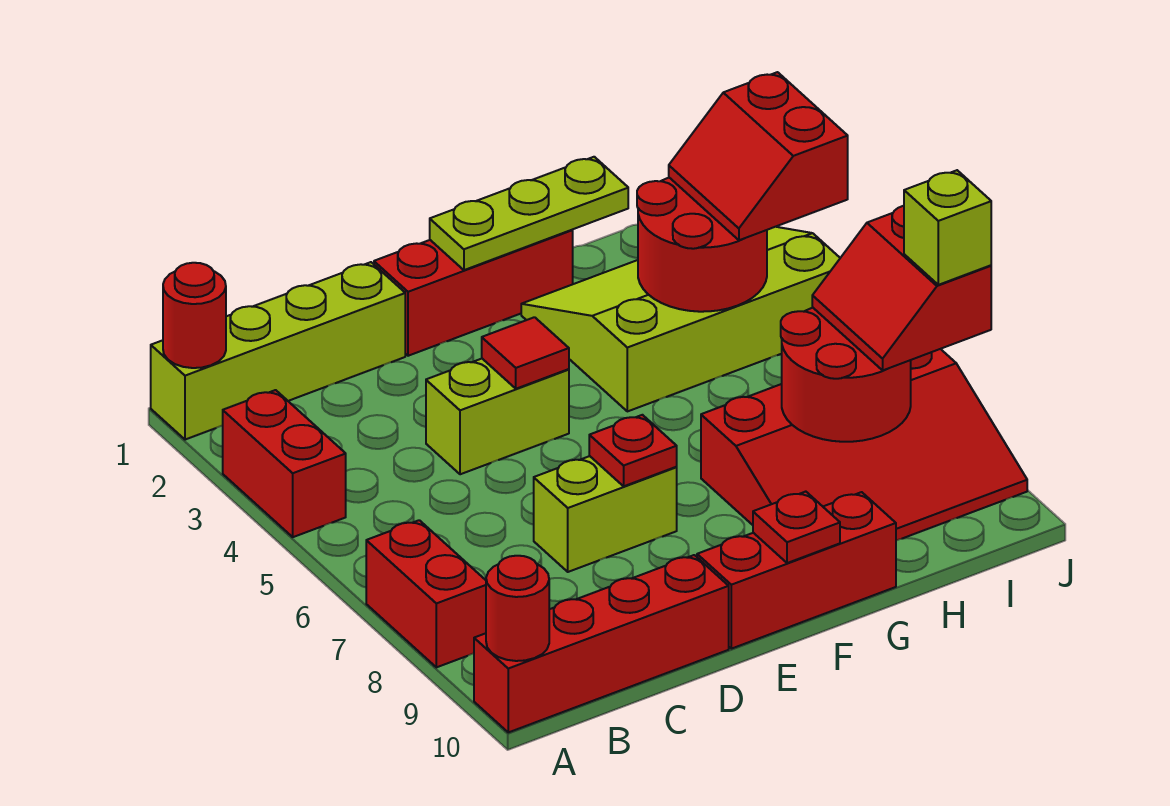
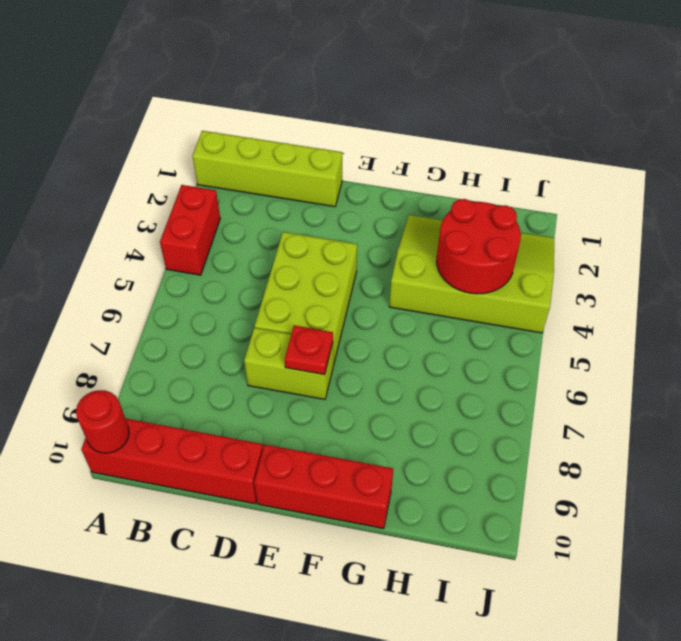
lime 2x3 brick [255,232,357,365] -> lime 1x2 brick [426,359,569,474]
none -> red 1x2 brick [366,520,486,667]
none -> red 1x3 brick [374,230,573,356]
none -> red 3x4 slope [701,349,1027,540]

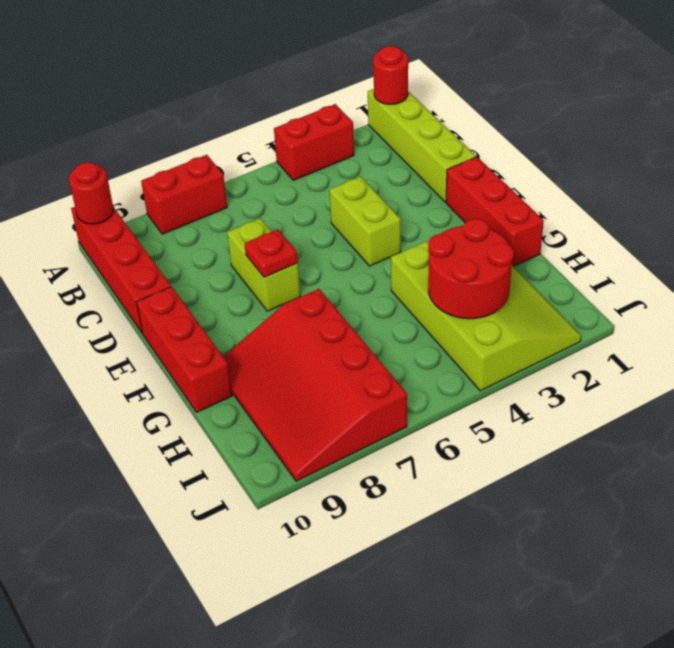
none -> red 1x1 tile [482,317,569,389]
none -> lime 1x3 plate [430,157,628,270]
none -> red 1x1 plate [753,492,840,563]

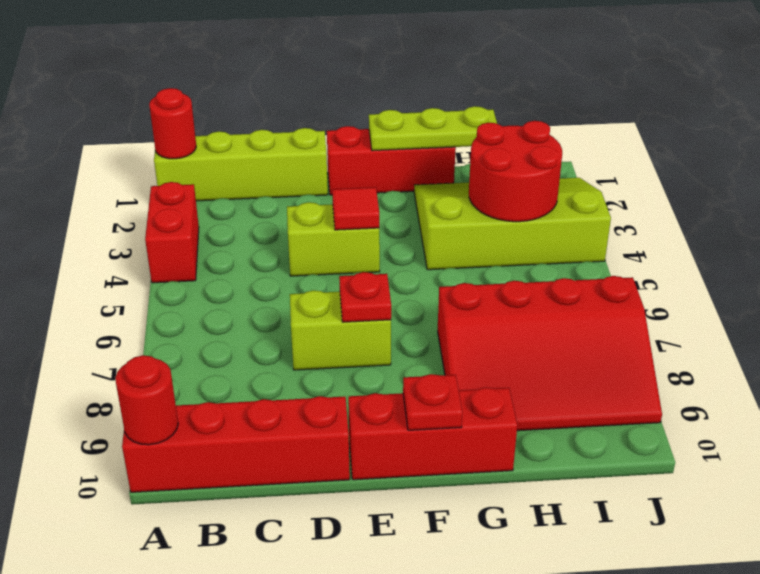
none -> red 1x2 brick [366,520,486,667]
none -> red 2x2 round brick [781,308,911,442]
none -> red 2x2 slope [669,72,848,240]

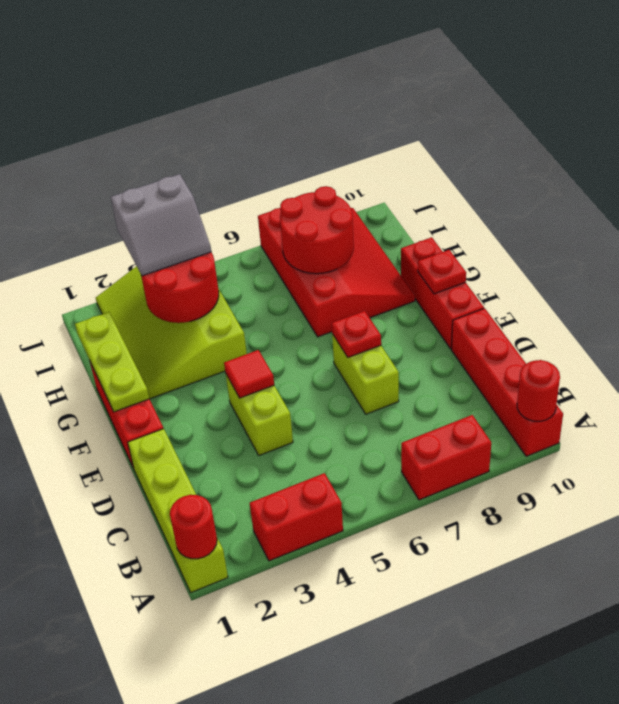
grey 2x2 slope [111,174,211,276] -> red 2x2 slope [669,72,848,240]
none -> red 2x2 slope [812,206,991,370]
none -> lime 1x1 brick [904,170,991,285]

